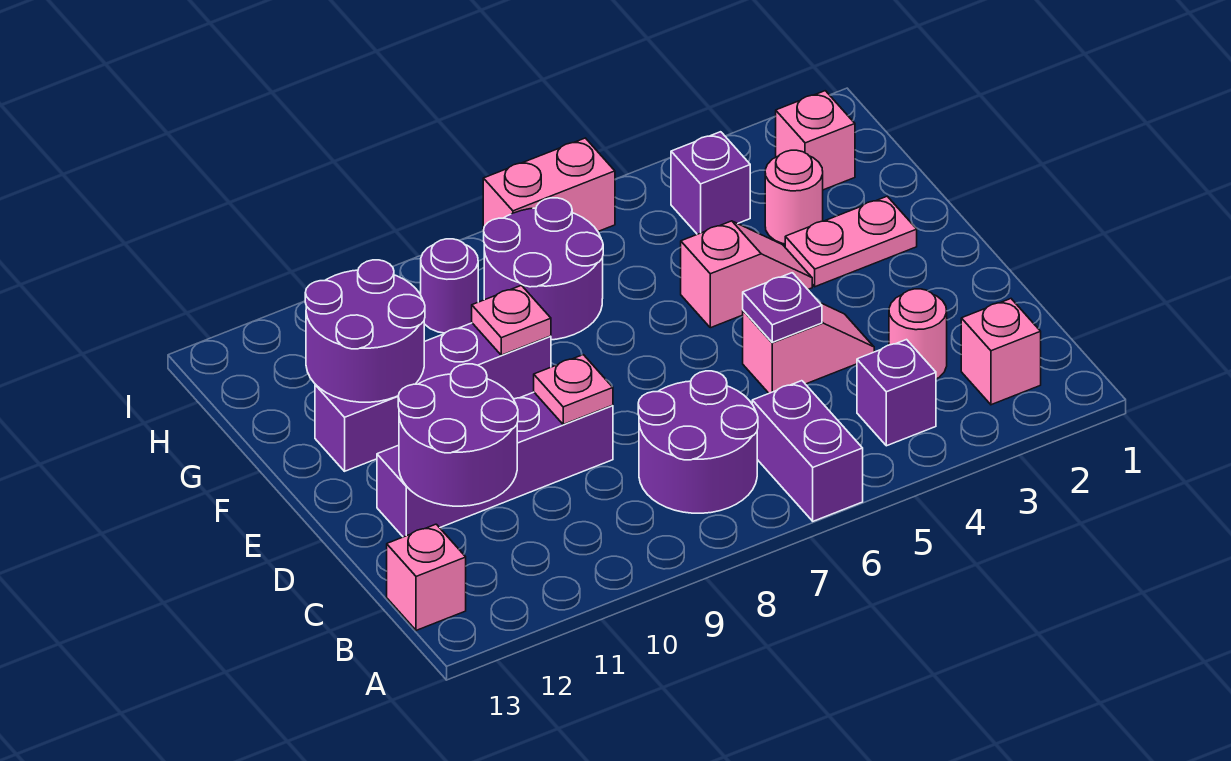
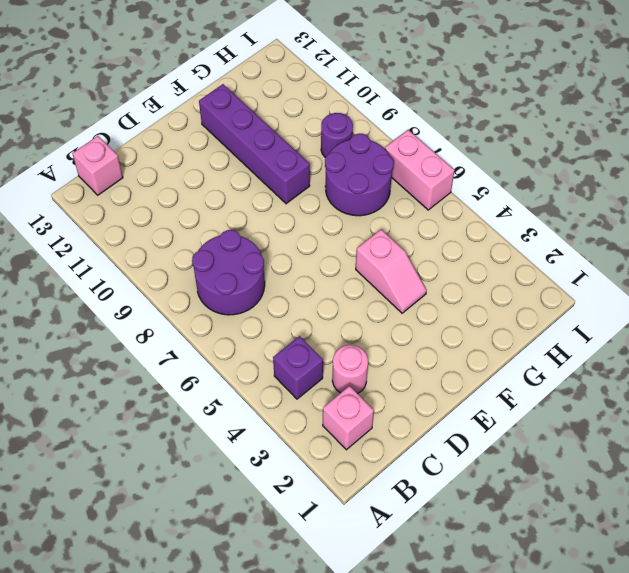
none -> purple 1x2 brick [752,381,863,521]
none -> pink 1x2 slope [743,302,874,393]
none -> purple 1x4 brick [377,392,613,537]

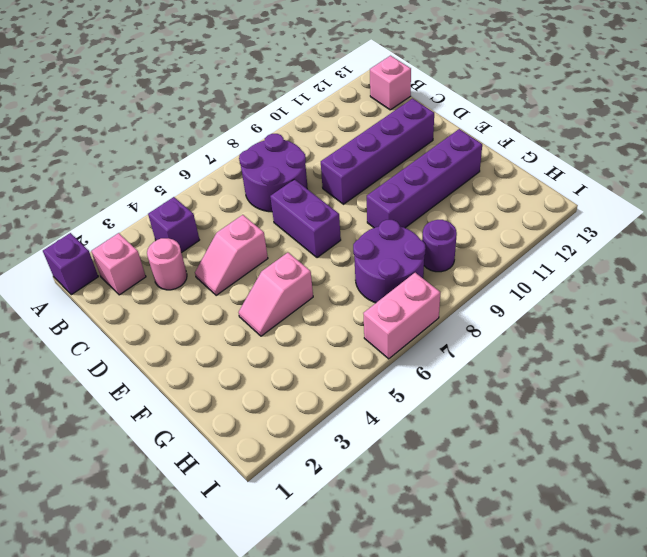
purple 1x1 brick [43,233,98,295] -> purple 1x1 brick moved to [671,132,750,234]
purple 1x2 brick [270,179,341,258] -> purple 1x2 brick moved to [752,381,863,521]
none -> pink 1x2 plate [785,196,917,287]
none -> pink 1x1 round brick [765,150,823,244]
none -> pink 1x1 brick [775,91,855,190]

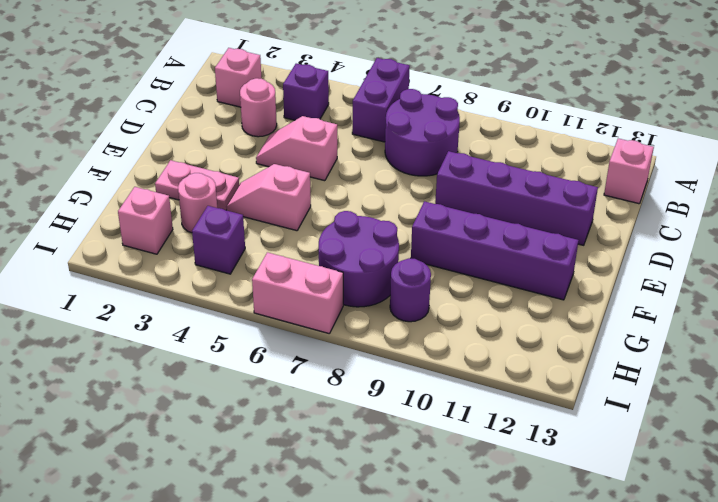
none -> purple 2x2 round brick [398,364,518,506]
none -> purple 1x1 plate [743,273,822,342]
none -> pink 1x1 plate [534,355,613,424]

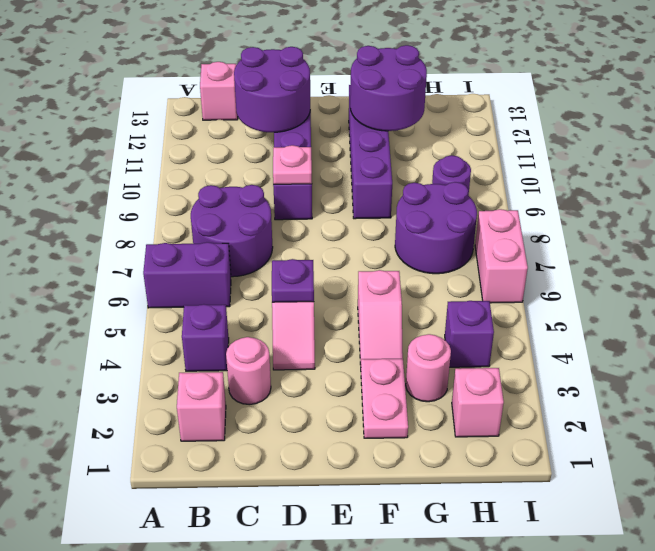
none -> pink 1x1 plate [472,285,551,355]

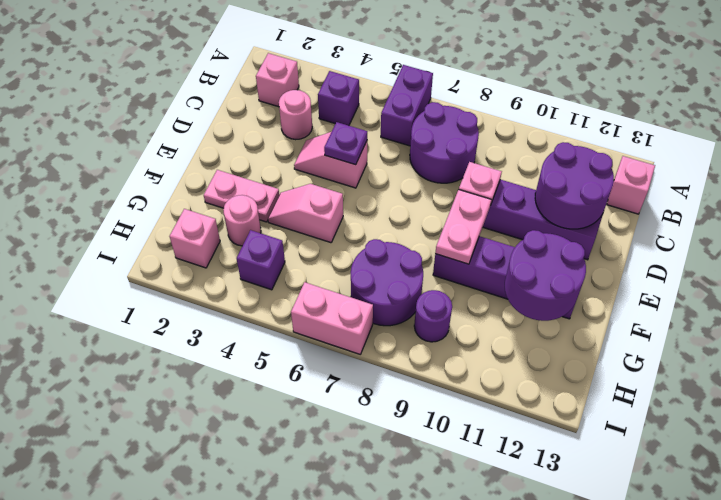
pink 1x2 plate [435,190,491,264] -> pink 1x1 plate [472,285,551,355]

